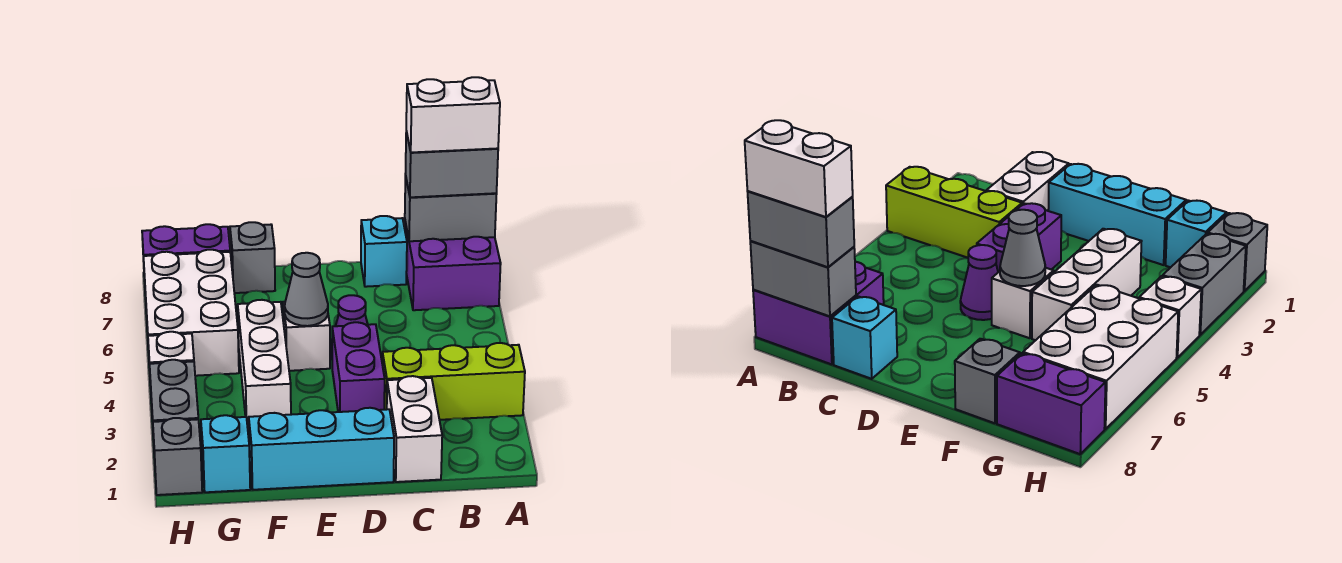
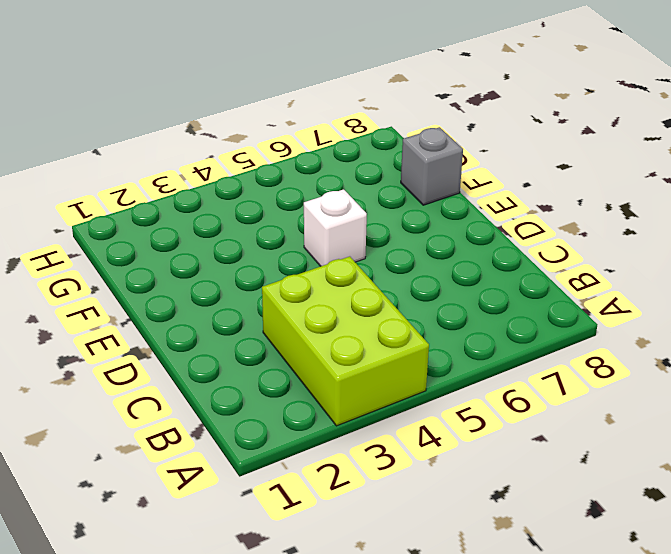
lime 2x3 brick [262,257,429,426] -> lime 1x3 brick [382,343,525,420]
none -> purple 2x2 brick [405,222,501,310]
none -> white 1x2 brick [387,376,442,482]
none -> cyan 1x1 brick [361,216,407,287]

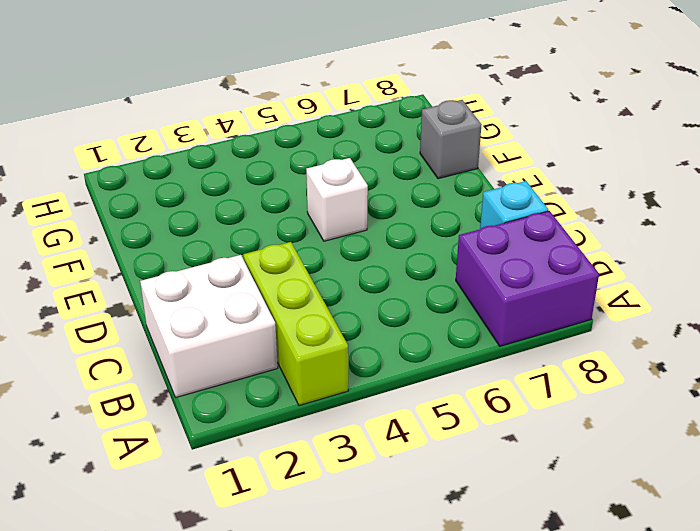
white 2x2 brick [140,255,278,397] -> white 1x2 brick [387,376,442,482]
none -> cyan 1x3 brick [249,408,394,490]
none -> purple 1x2 brick [332,322,385,412]
none -> purple 1x1 cone [330,295,368,359]

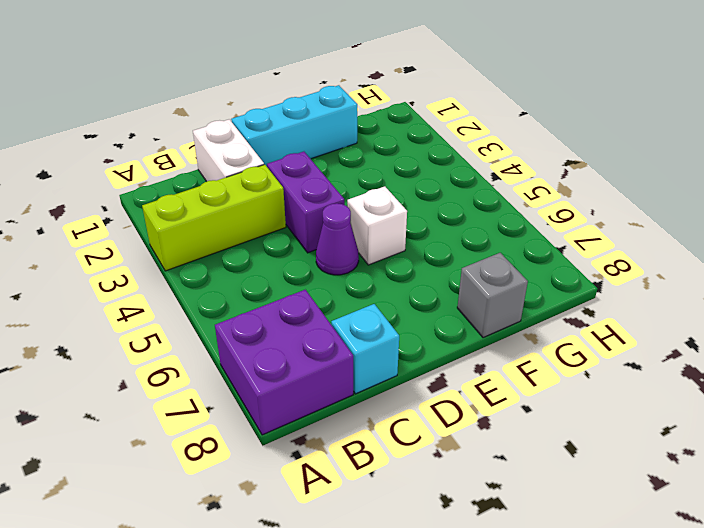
none -> white 1x3 brick [238,300,291,430]
none -> cyan 1x1 brick [201,415,250,492]
none -> white 2x3 brick [143,250,239,376]

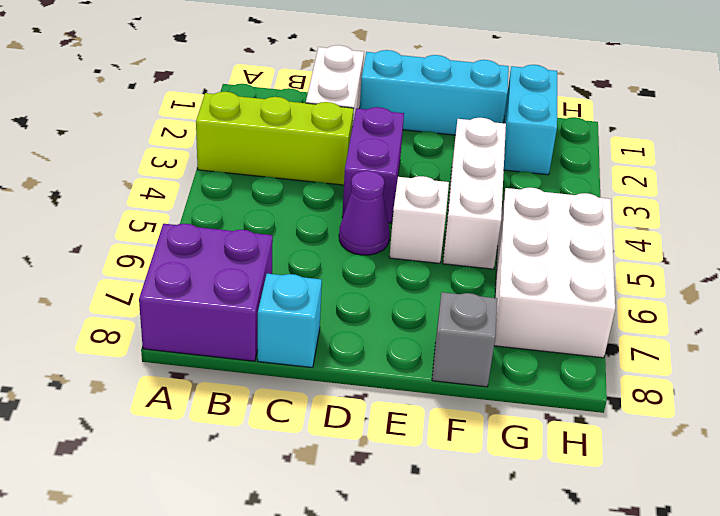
cyan 1x2 brick [504,65,557,175] -> cyan 1x1 brick [201,415,250,492]
none -> purple 1x2 brick [142,224,230,281]
none -> grey 1x1 brick [153,418,202,495]
none -> grey 1x2 brick [150,360,198,442]

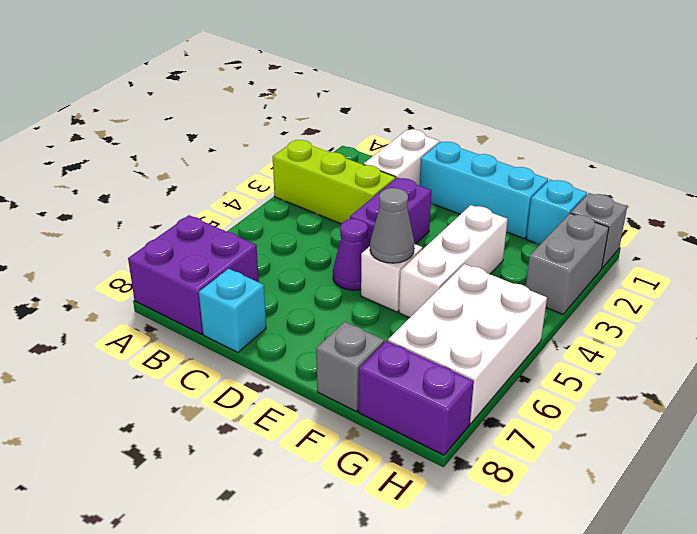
none -> white 1x1 brick [148,332,194,388]
none -> grey 1x2 brick [405,175,497,241]
none -> grey 1x2 brick [405,131,498,197]

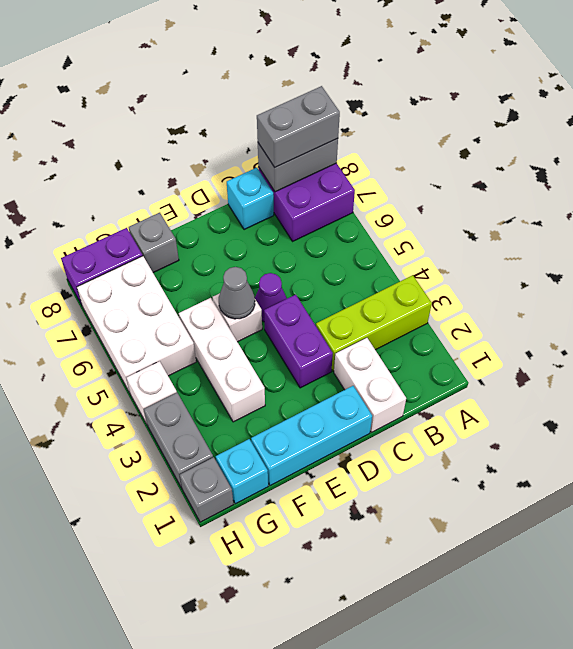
none -> white 1x2 brick [406,77,500,152]

